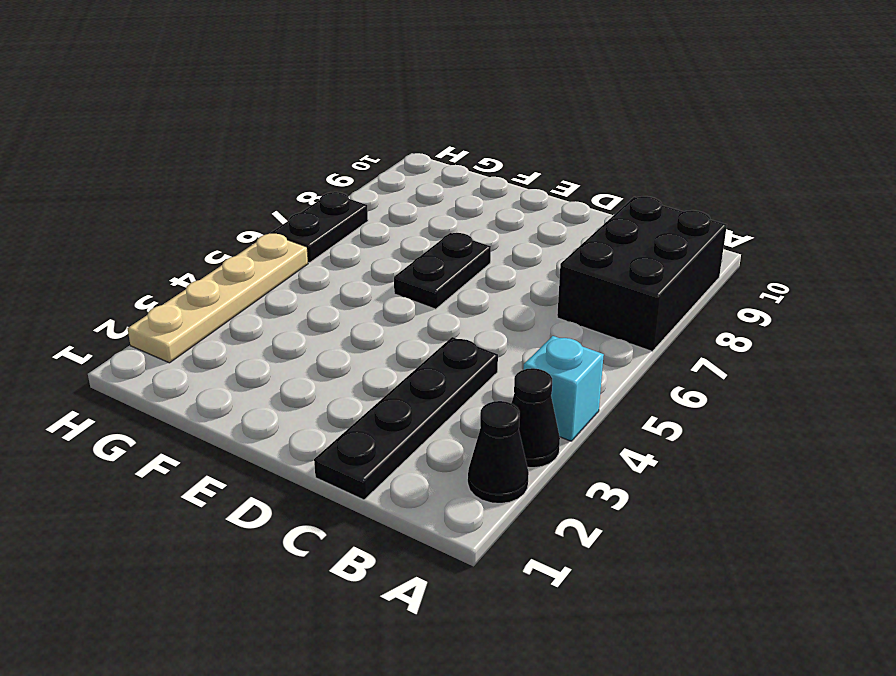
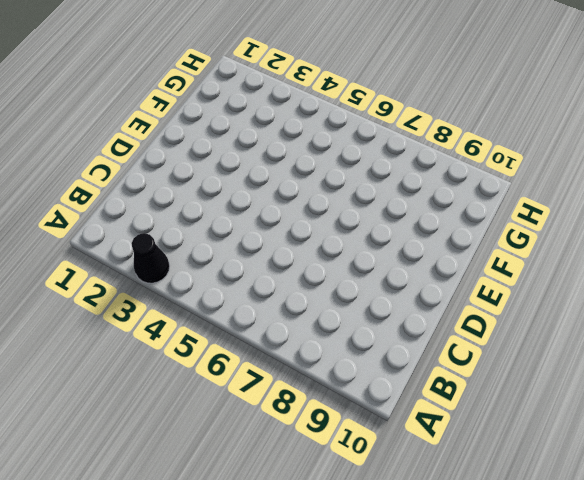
none -> black 1x1 cone [468,401,529,503]
none -> cyan 1x1 brick [524,336,604,441]

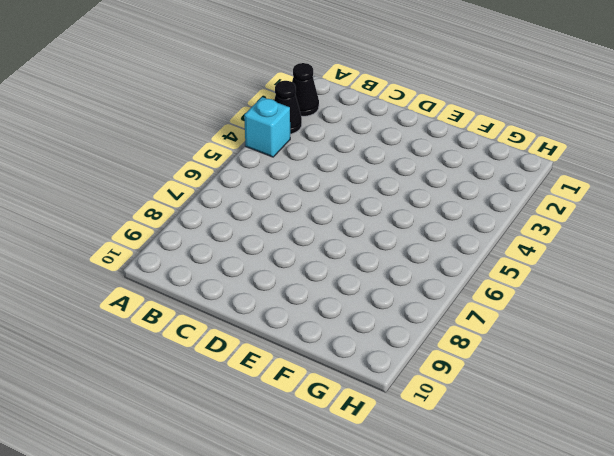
none -> black 2x3 brick [557,196,727,351]
none -> black 1x4 plate [314,337,498,500]

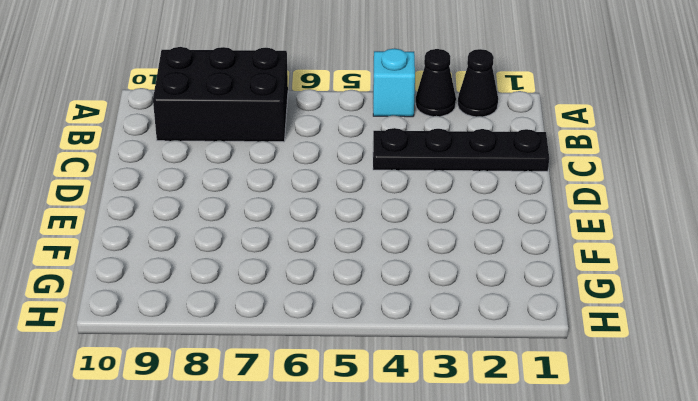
none -> black 1x2 plate [394,233,491,309]
none -> tan 1x4 plate [128,234,308,363]

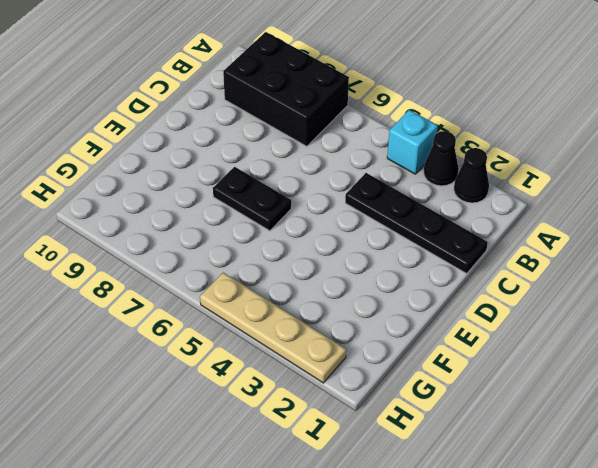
none -> black 1x2 plate [271,192,368,263]

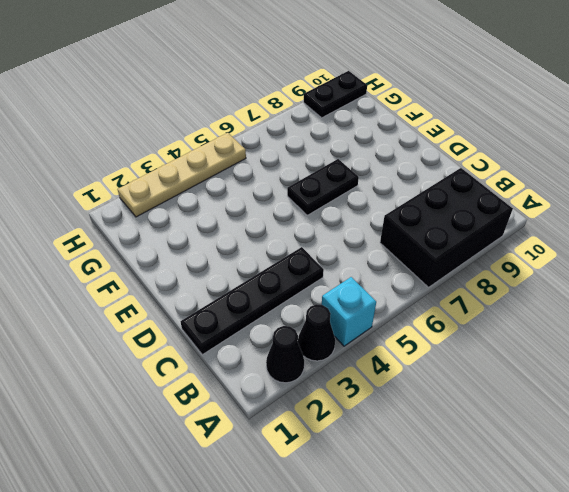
black 1x2 plate [304,71,367,118] -> black 1x2 plate moved to [271,192,368,263]

